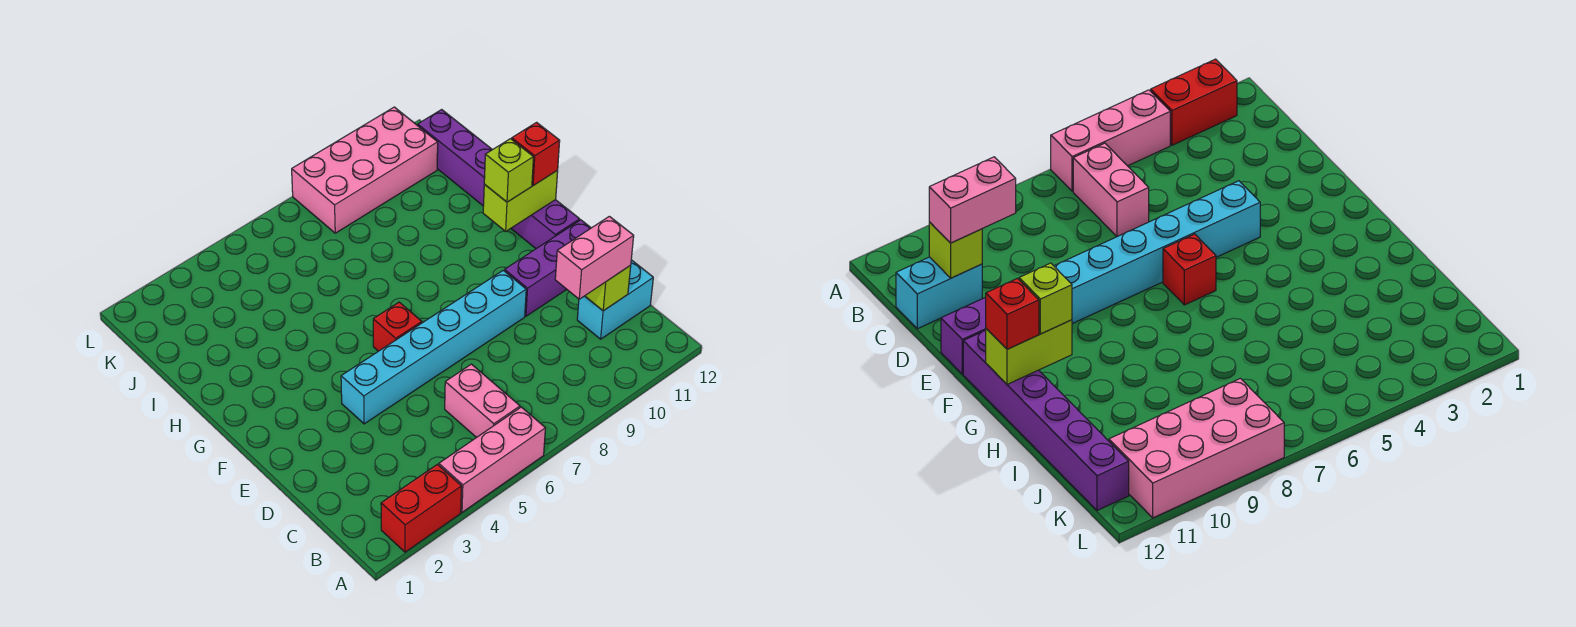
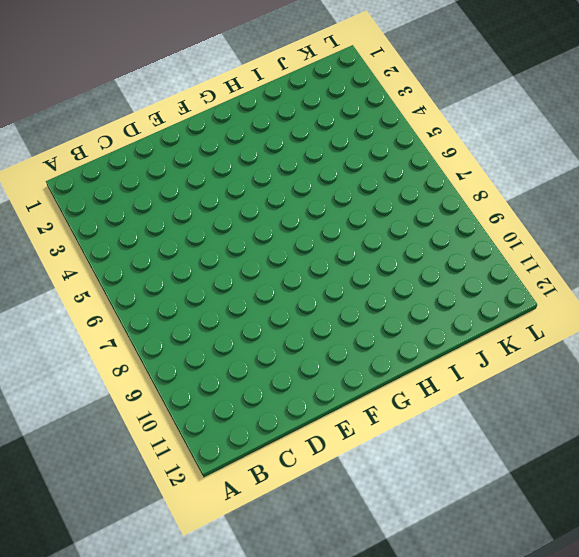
none -> red 1x2 brick [381,464,462,552]
none -> pink 1x3 brick [439,407,545,512]
none -> pink 1x2 brick [445,364,520,438]

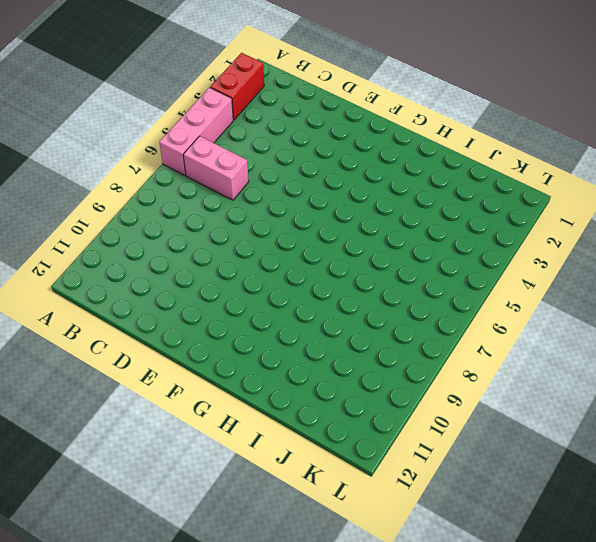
none -> cyan 1x2 brick [577,260,653,339]
none -> cyan 1x6 brick [341,270,526,424]
none -> purple 1x3 brick [505,220,591,316]

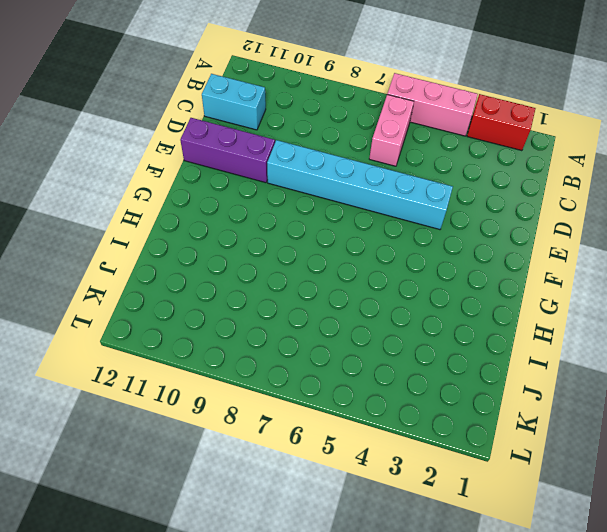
none -> red 1x1 brick [373,302,422,351]
none -> purple 1x6 brick [418,110,580,249]
none -> pink 2x4 brick [292,107,438,233]

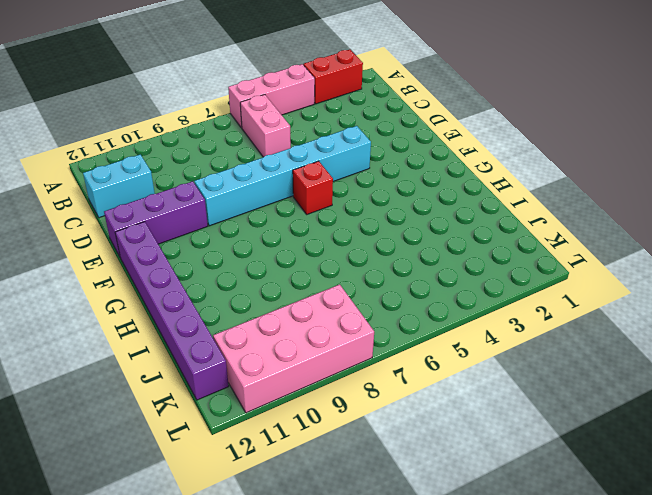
none -> lime 1x1 brick [585,266,631,311]
none -> lime 1x2 brick [483,170,558,231]
none -> pink 1x2 brick [555,216,634,299]

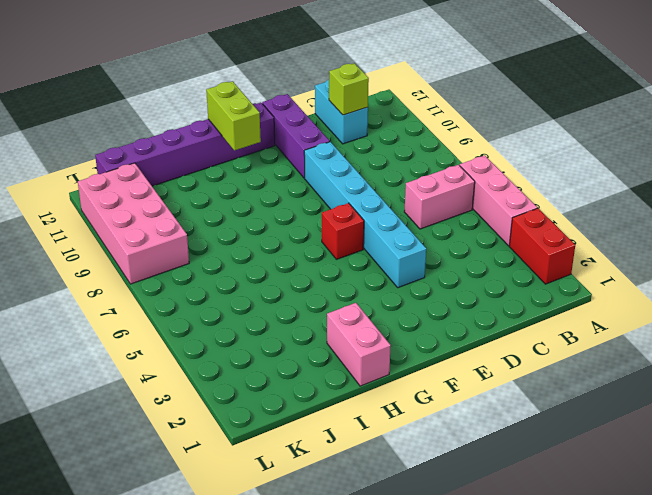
pink 1x2 brick [327,303,391,386] -> pink 1x2 brick moved to [555,216,634,299]
none -> lime 1x1 brick [484,139,534,202]
none -> red 1x1 brick [512,122,560,186]

